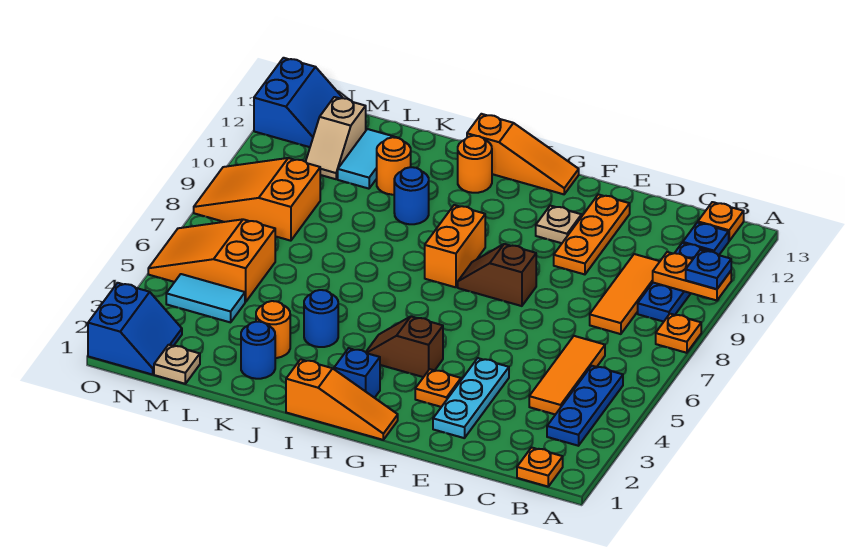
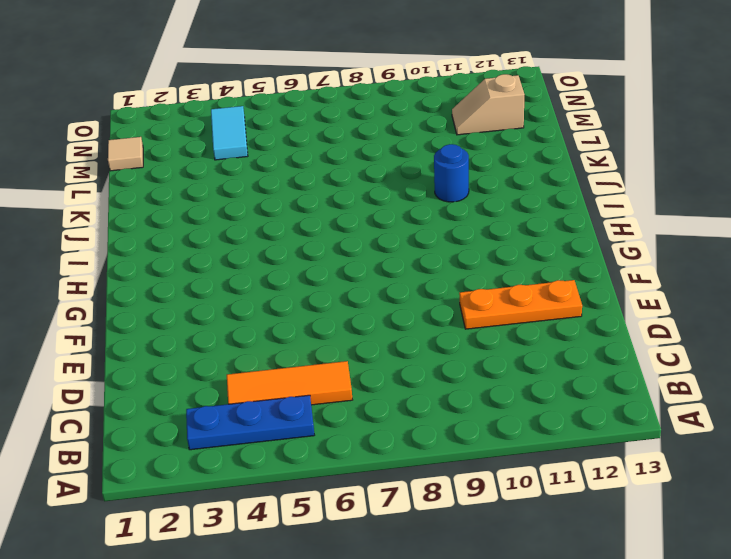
tan 1x1 tile [108,137,143,171] -> tan 1x1 plate [154,345,200,384]
none -> orange 1x1 plate [656,314,701,353]
none -> orange 1x1 plate [517,448,563,487]
none -> blue 1x3 plate [638,243,712,322]
none -> blue 1x1 plate [683,222,729,255]

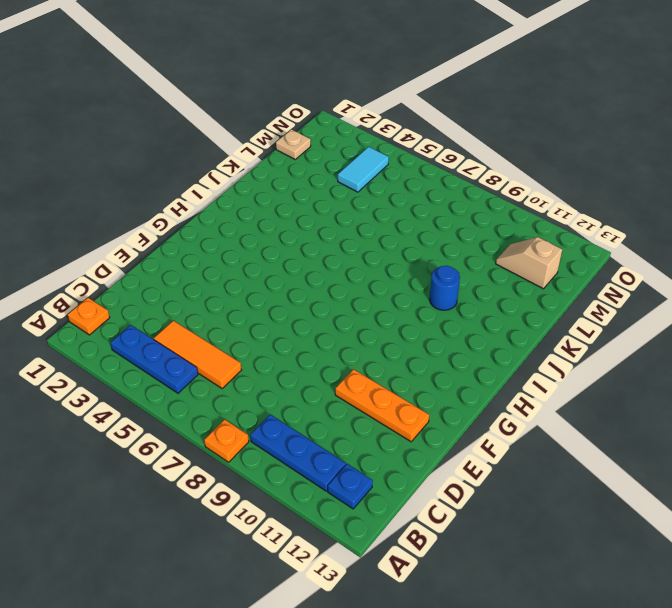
none -> orange 1x1 plate [698,202,744,241]
none -> orange 1x3 tile [590,254,660,334]
none -> cyan 1x3 plate [433,358,509,438]
none -> orange 1x1 plate [415,369,461,407]

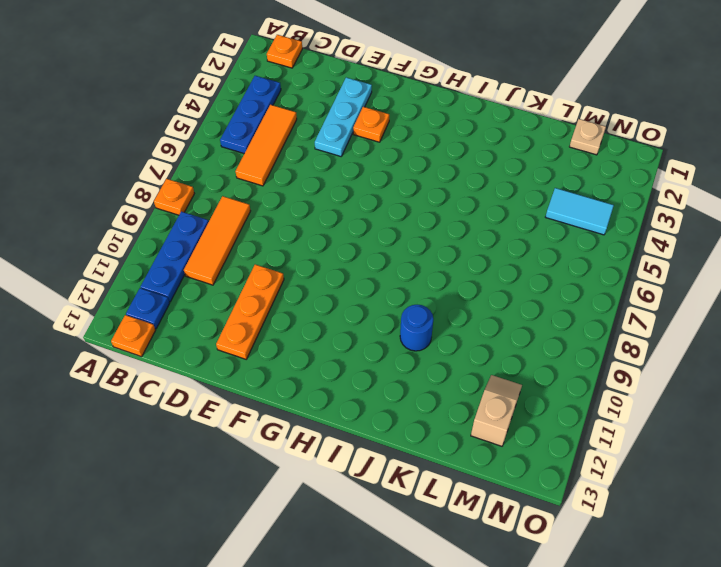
none -> brown 1x2 slope [458,244,536,306]
none -> tan 1x1 plate [536,206,582,243]
none -> orange 1x3 slope [286,359,398,440]
none -> brown 1x2 slope [366,316,443,377]

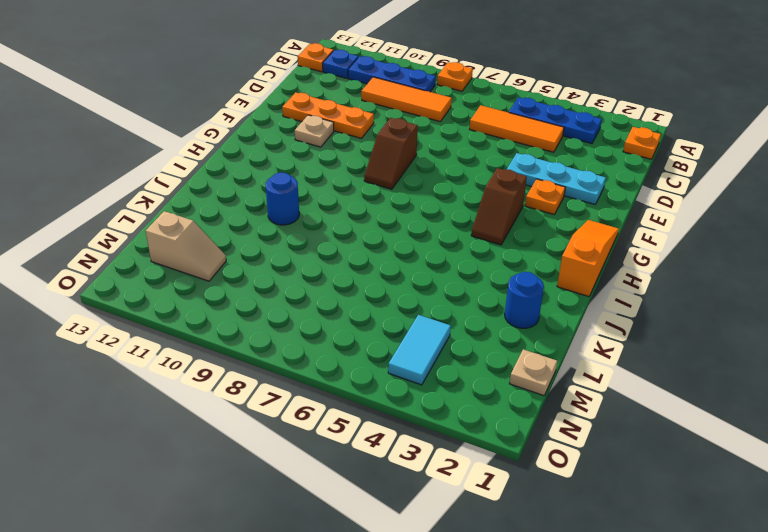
none -> orange 1x3 slope [467,114,579,194]
none -> blue 1x1 brick [334,348,380,398]
none -> orange 1x2 brick [425,205,485,287]
none -> orange 1x1 round brick [458,136,492,193]

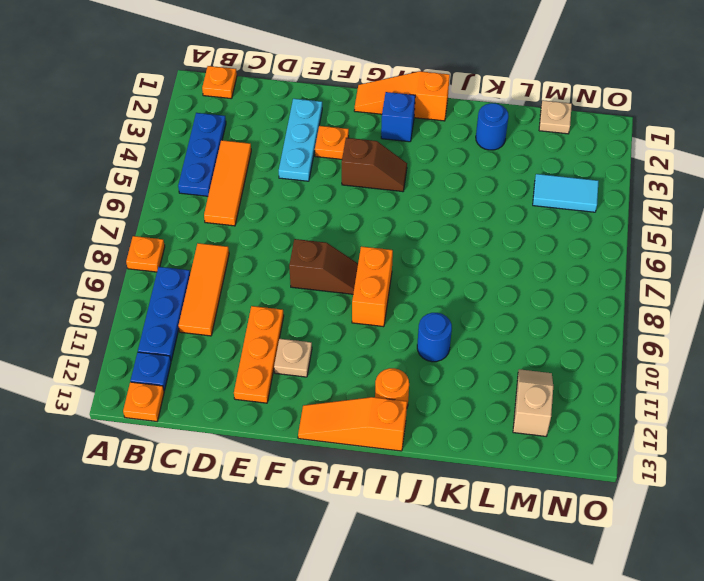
none -> blue 1x1 round brick [304,290,338,347]
none -> orange 1x1 round brick [256,301,290,358]
none -> orange 1x1 round brick [377,137,411,195]
none -> cyan 1x2 tile [338,129,398,189]

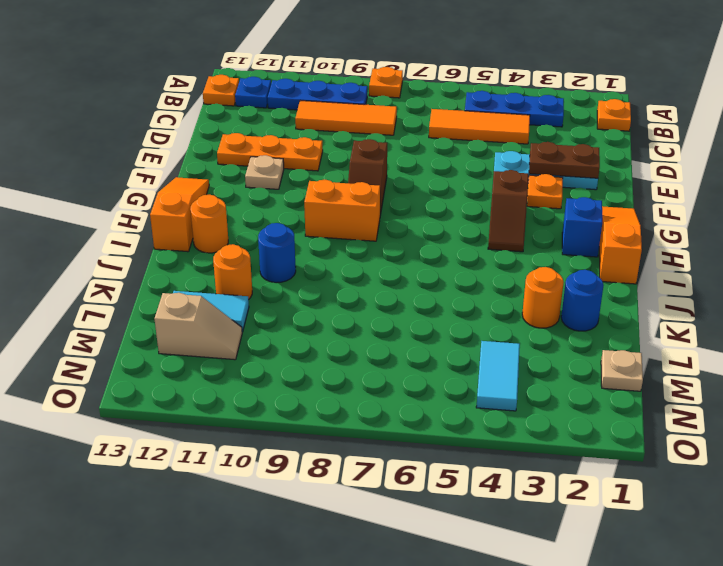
brown 1x2 plate [529,142,600,178] -> none
none -> blue 1x1 round brick [304,290,338,347]
none -> orange 2x3 slope [148,219,275,302]
none -> orange 2x3 slope [194,158,320,241]
none -> blue 2x2 slope [88,283,182,375]

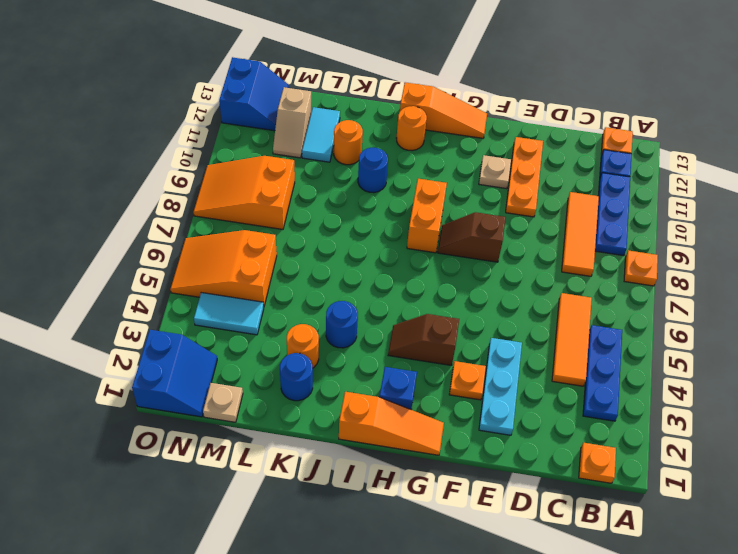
none -> orange 1x2 plate [653,252,731,300]
none -> blue 1x1 plate [686,250,731,289]

